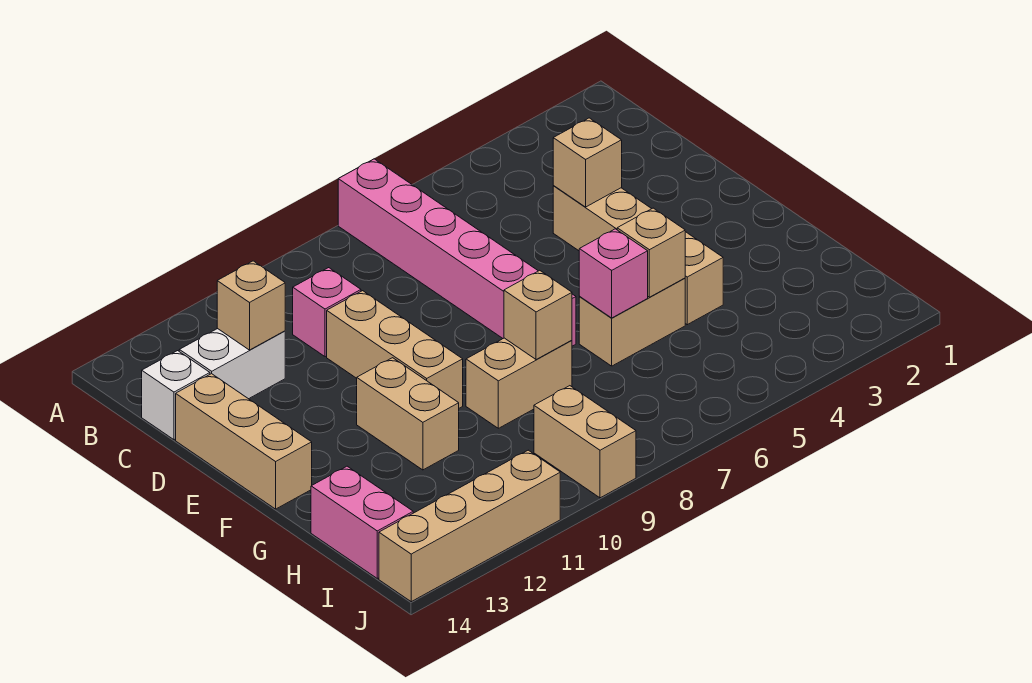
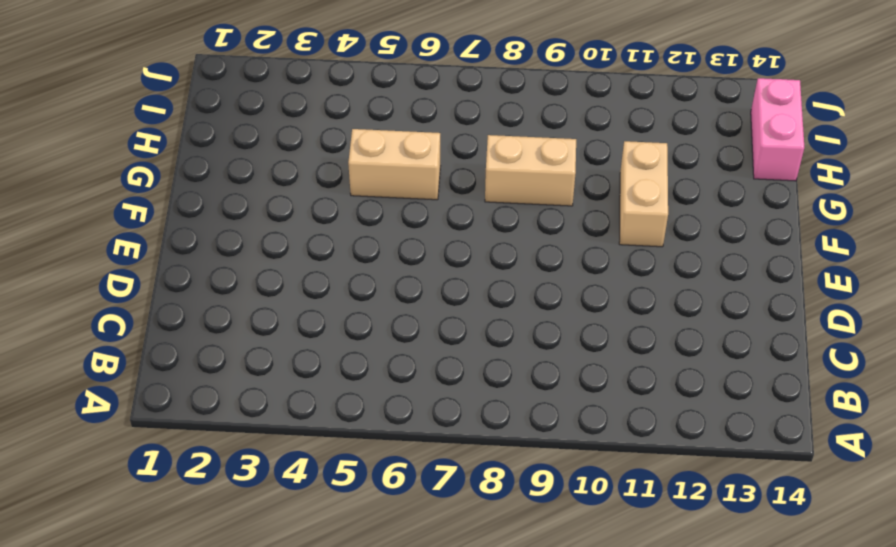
none -> pink 1x6 brick [338,159,576,346]
none -> pink 1x1 brick [293,268,361,357]
none -> white 1x2 brick [179,329,285,399]

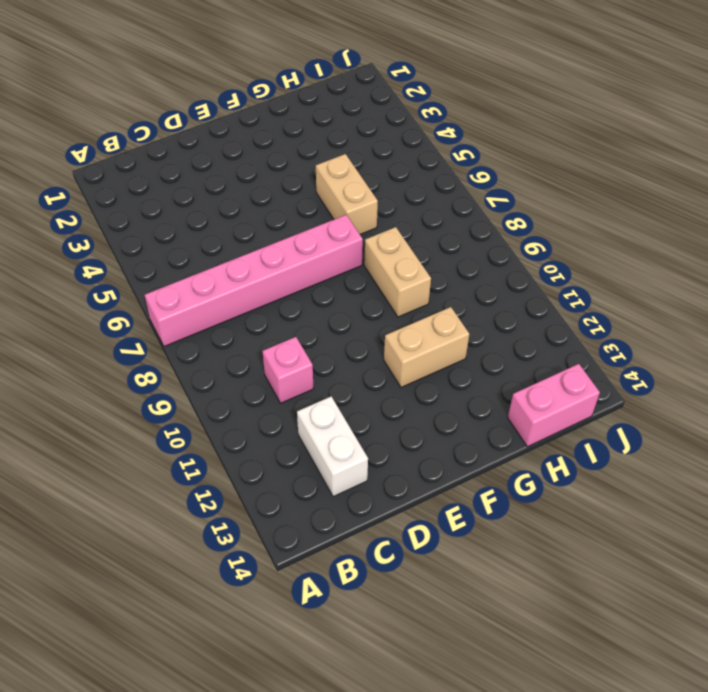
none -> white 1x1 brick [142,351,210,440]
none -> tan 1x4 brick [553,186,723,325]
none -> tan 1x3 brick [327,291,463,408]

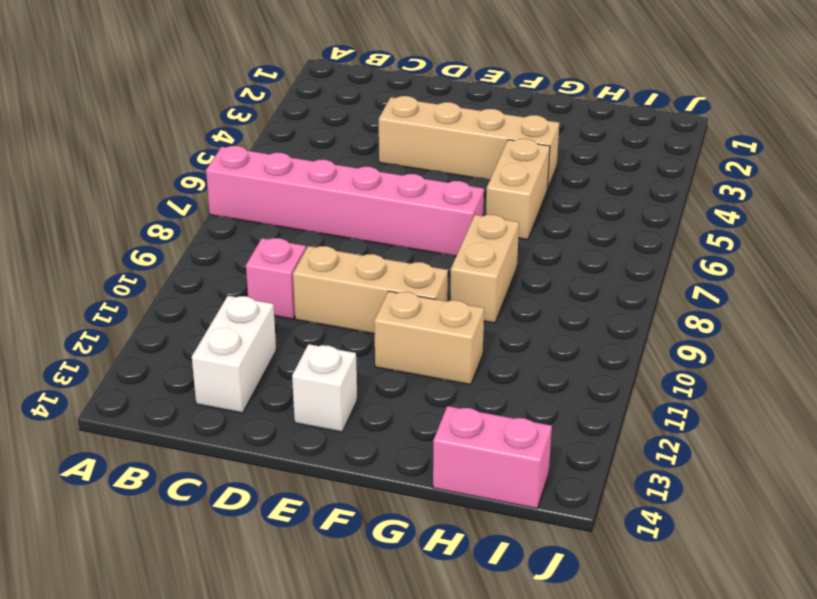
white 1x1 brick [292,344,357,432] -> white 1x1 brick moved to [142,351,210,440]
none -> tan 1x3 brick [176,374,312,509]
none -> tan 1x2 brick [534,386,636,498]
none -> tan 1x4 brick [379,450,560,602]

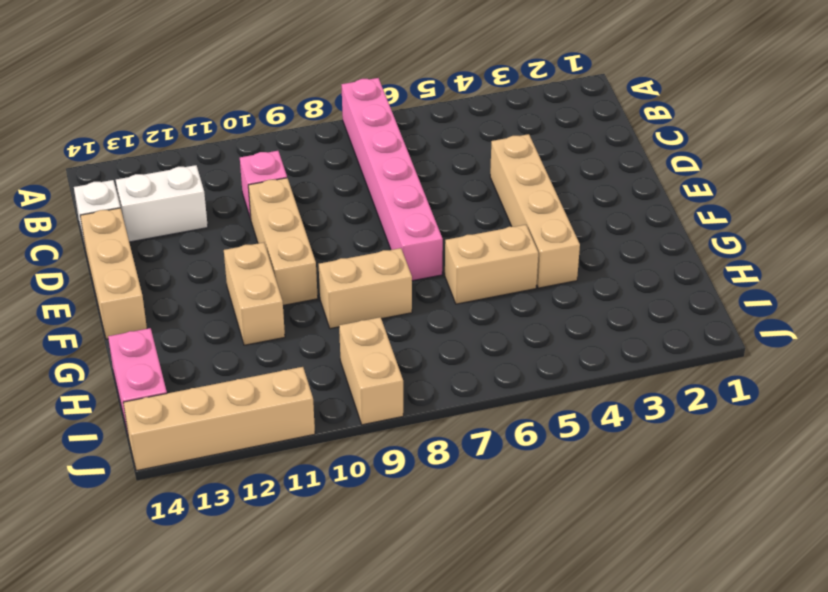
none -> tan 1x1 brick [217,261,285,350]
none -> tan 1x1 brick [553,118,622,207]
none -> tan 1x1 brick [617,208,685,297]

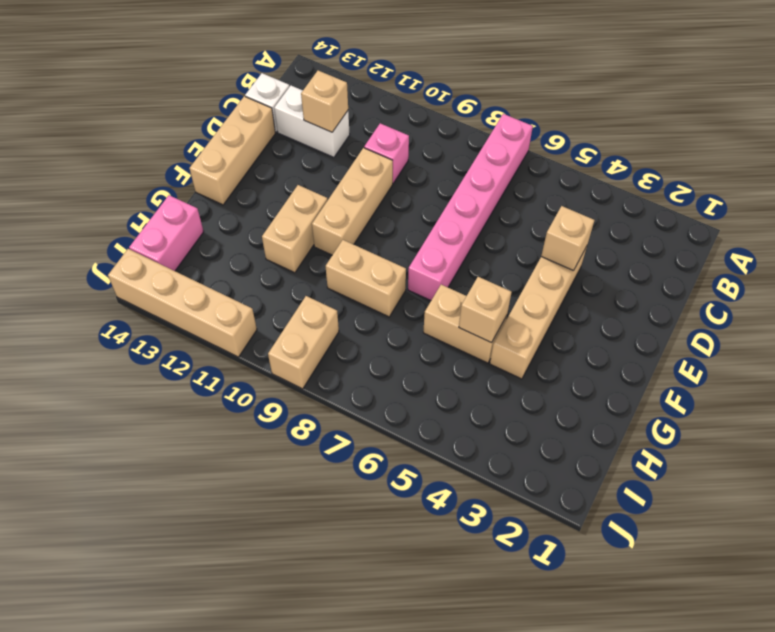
none -> pink 1x1 brick [579,229,648,318]
none -> tan 1x1 brick [504,270,572,360]

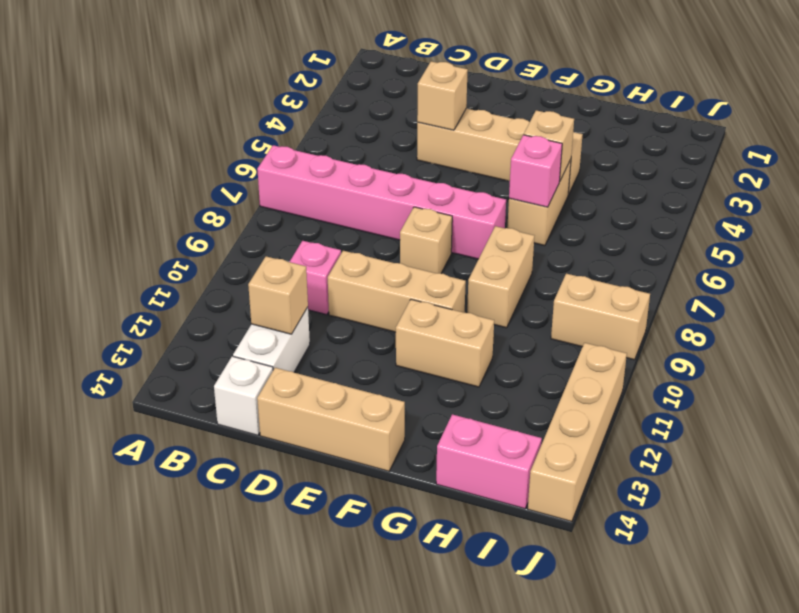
tan 1x1 brick [400,207,452,273] -> tan 1x1 brick moved to [504,270,572,360]

